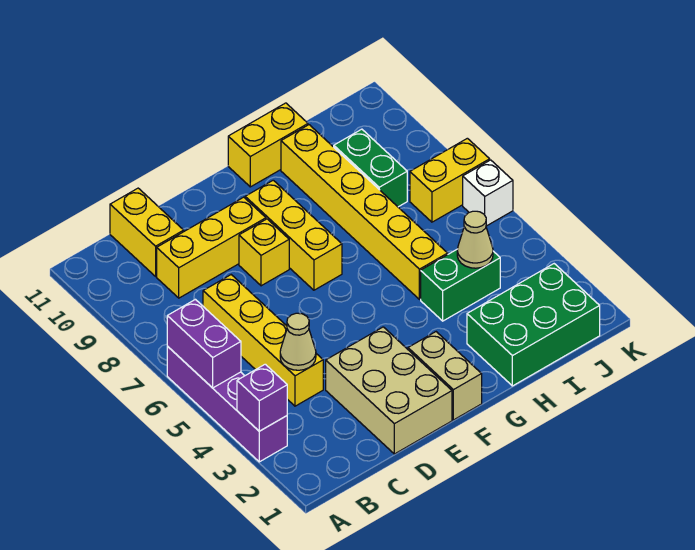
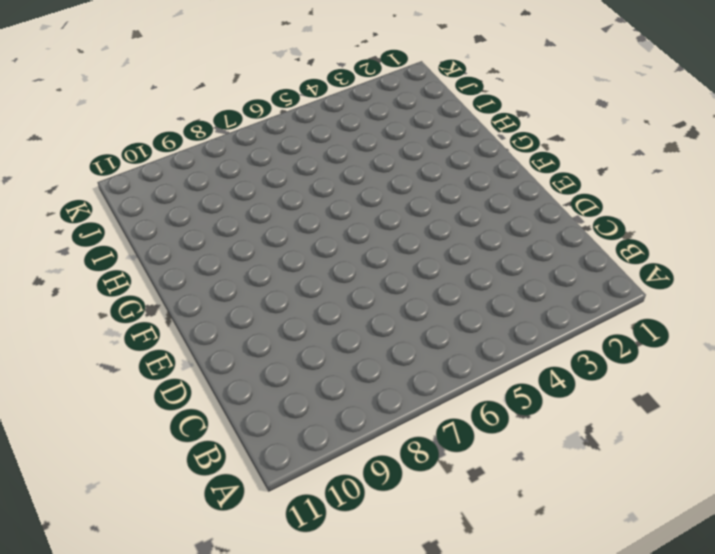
none -> purple 1x4 brick [167,347,287,462]
none -> yellow 1x4 brick [203,275,323,406]
none -> yellow 1x3 brick [157,197,266,298]

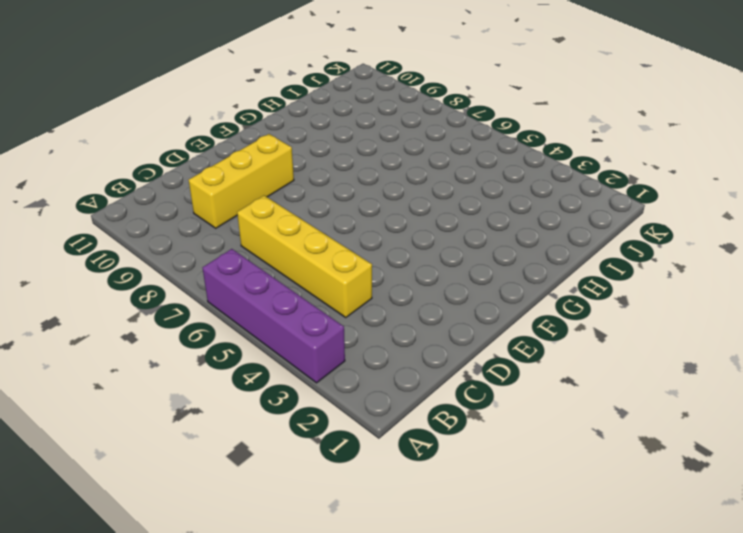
none -> yellow 1x2 brick [110,188,184,276]
none -> tan 2x3 brick [326,327,452,454]
none -> yellow 1x1 brick [239,219,289,286]

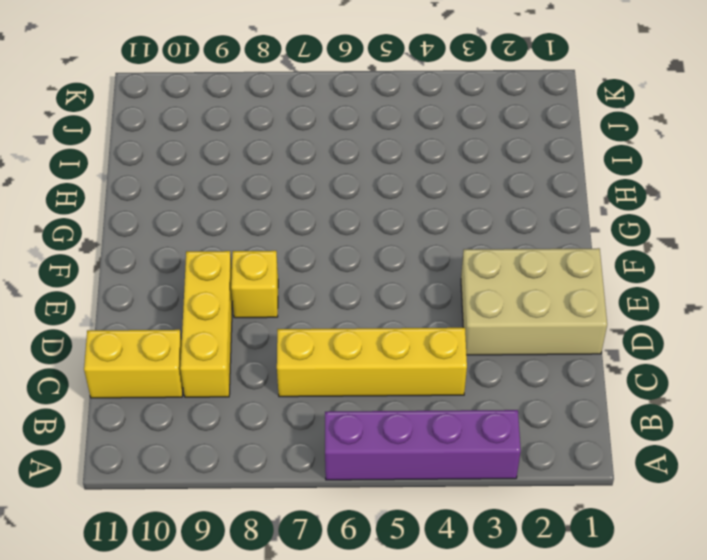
none -> tan 1x2 brick [408,332,482,420]
none -> yellow 1x3 brick [245,180,342,290]
none -> yellow 1x2 brick [228,103,308,187]

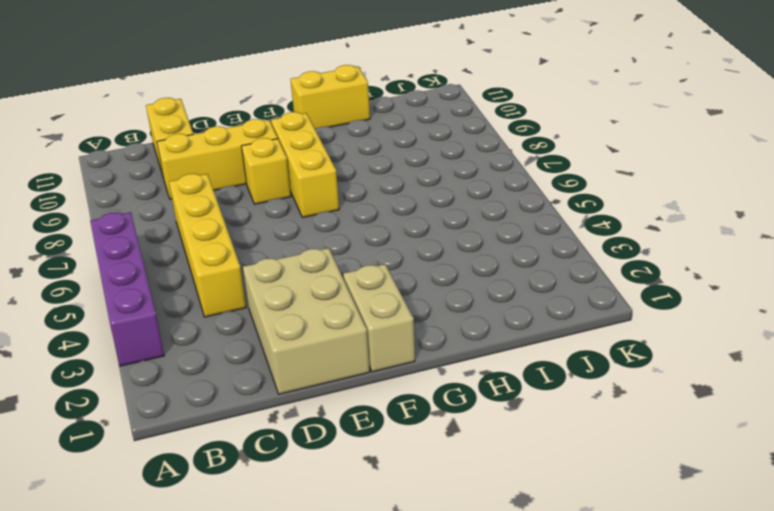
none -> green 2x3 brick [467,264,600,386]
none -> green 1x2 brick [421,249,500,321]
none -> yellow 1x6 brick [281,125,448,299]

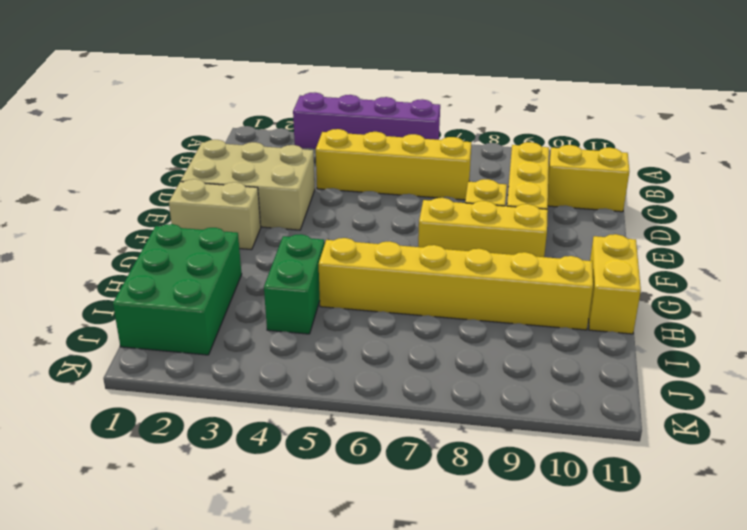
none -> green 1x2 brick [334,129,407,207]
none -> yellow 1x2 brick [410,138,490,222]
none -> white 1x1 brick [463,160,513,226]

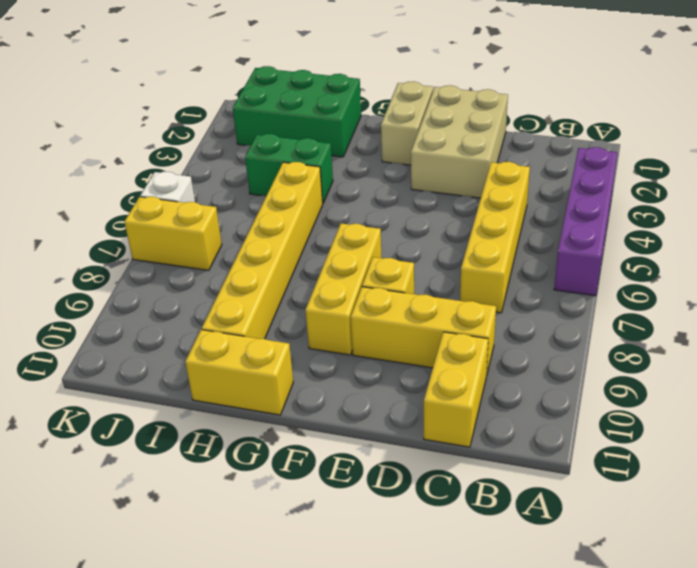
none -> green 1x2 brick [334,129,407,207]
none -> purple 1x1 brick [237,364,287,431]
none -> purple 1x2 brick [167,299,241,388]

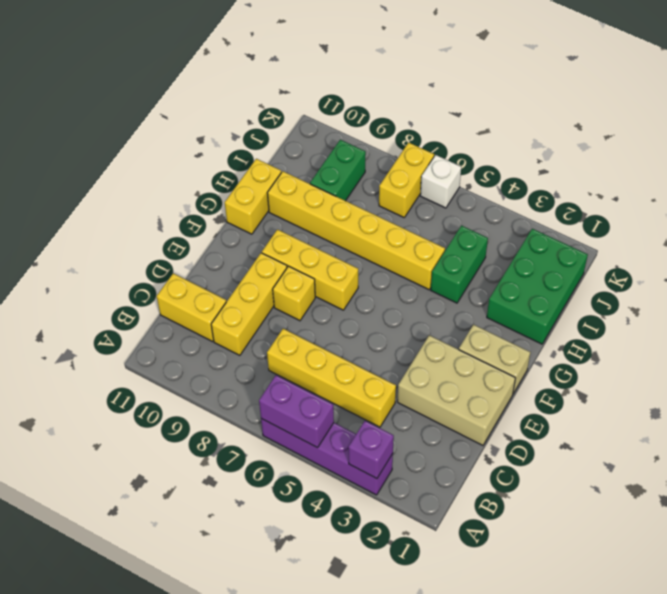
green 1x2 brick [310,140,366,201] -> green 1x2 brick turned to [334,129,407,207]
none -> tan 1x1 cone [280,313,316,370]
none -> tan 1x1 cone [457,211,493,268]

